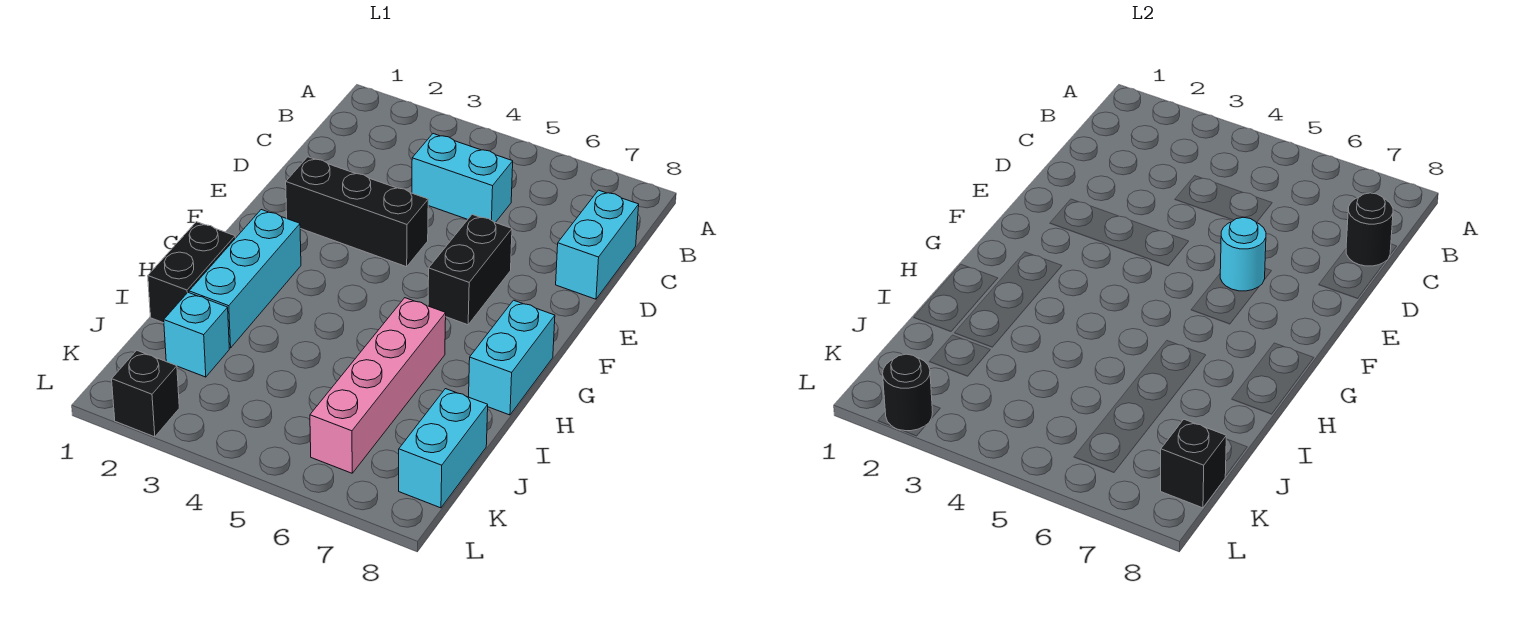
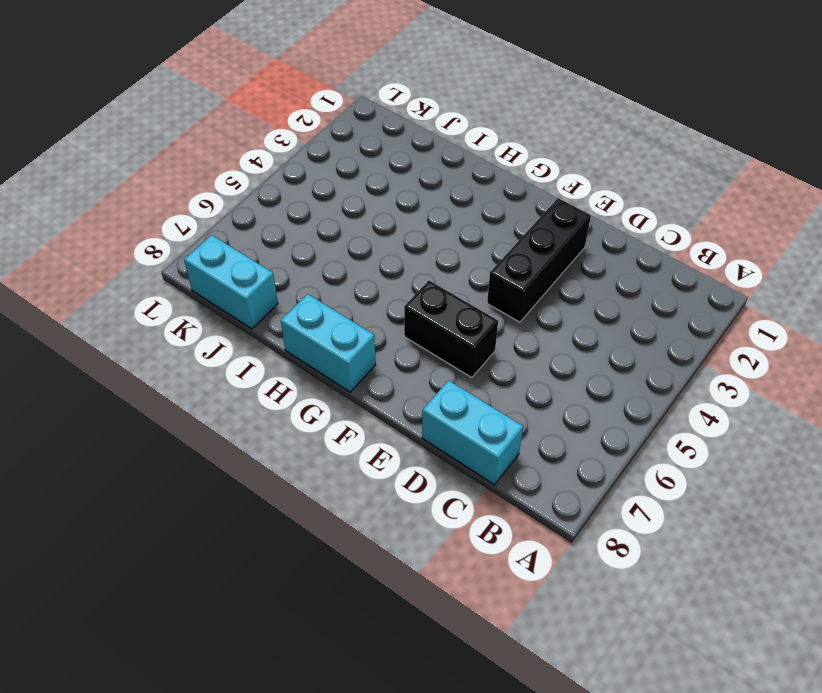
none -> cyan 1x2 brick [412,134,513,223]
none -> cyan 1x3 brick [189,210,301,348]
none -> black 1x2 brick [148,222,235,323]

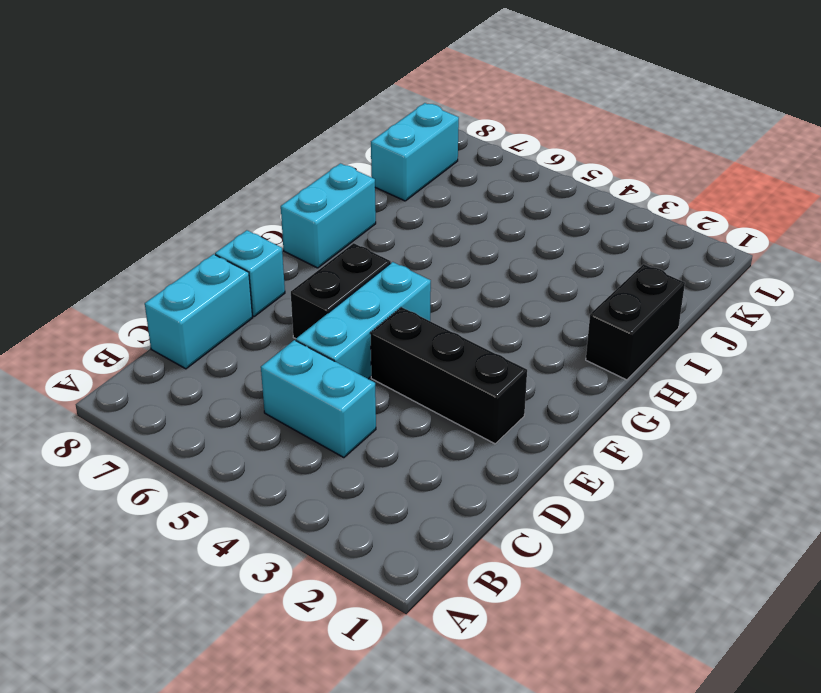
cyan 1x3 brick [296,262,431,379] -> cyan 1x3 brick moved to [189,210,301,348]
cyan 1x1 brick [215,230,285,316] -> cyan 1x1 brick moved to [164,293,229,377]
none -> pink 1x4 brick [310,298,446,473]
none -> black 1x1 brick [112,350,179,437]
none -> black 1x1 round brick [1346,193,1393,266]

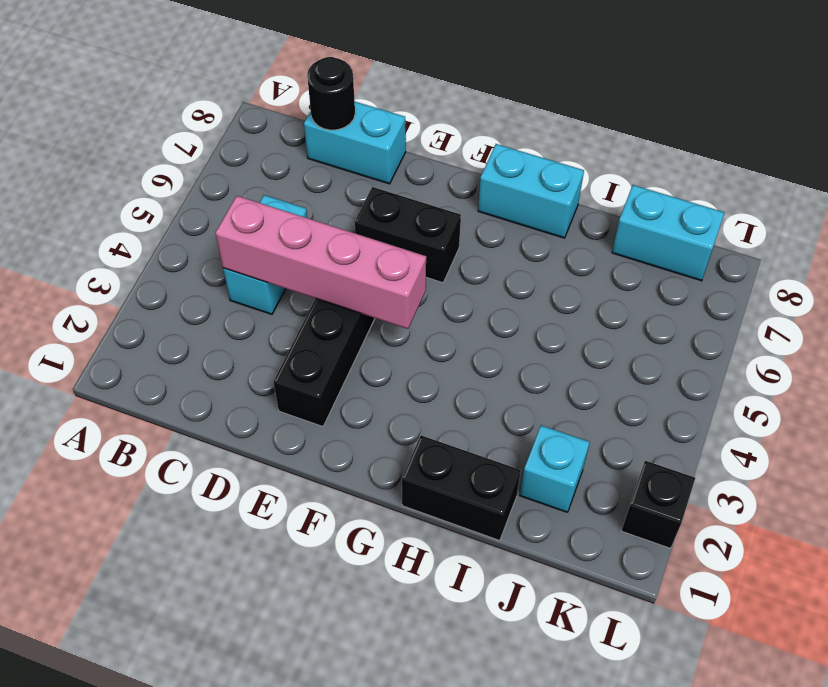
pink 1x4 brick [215,196,426,329] -> pink 1x4 brick moved to [310,298,446,473]
none -> cyan 1x3 brick [189,210,301,348]
none -> cyan 1x1 round brick [1220,217,1266,291]
none -> black 1x1 brick [1161,419,1226,508]

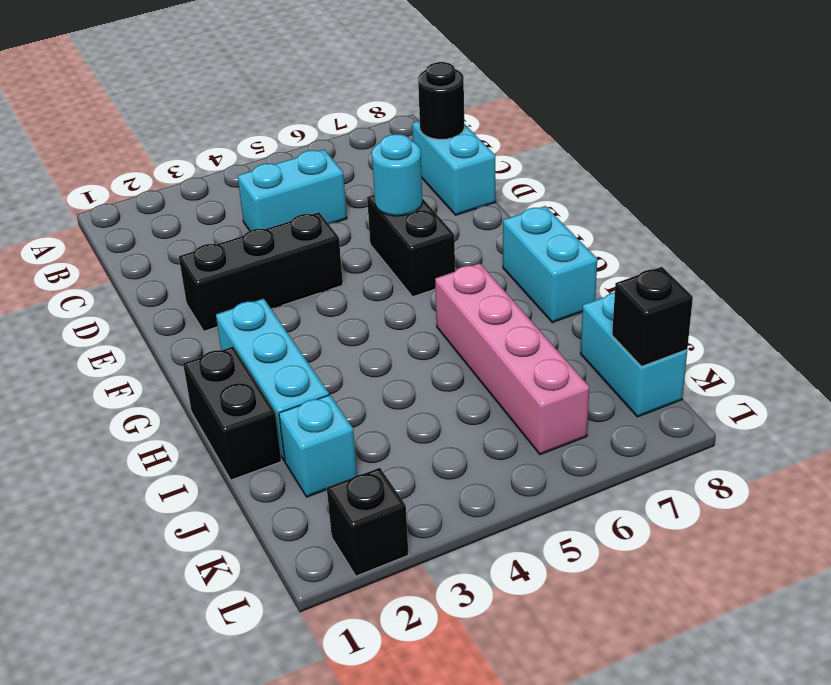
none -> black 1x1 round brick [883,354,933,431]

